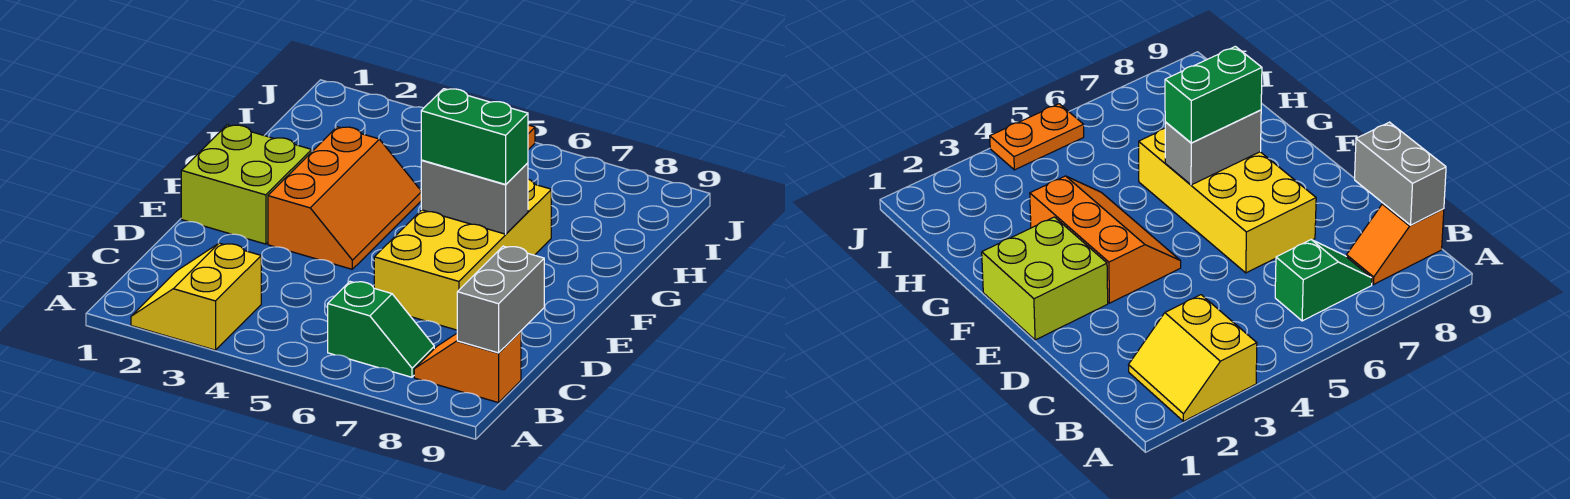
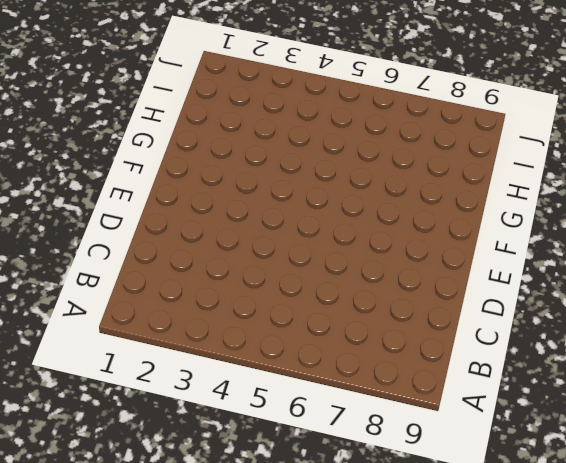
none -> yellow 2x2 slope [131,243,261,350]
none -> green 1x2 slope [328,282,434,377]

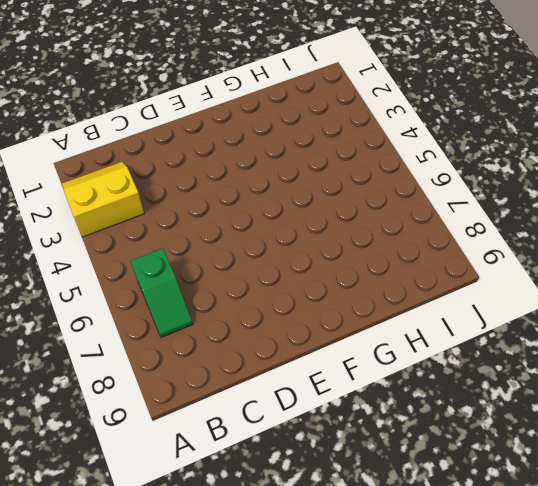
none -> orange 1x2 slope [414,331,521,403]
none -> yellow 2x4 brick [374,179,551,330]

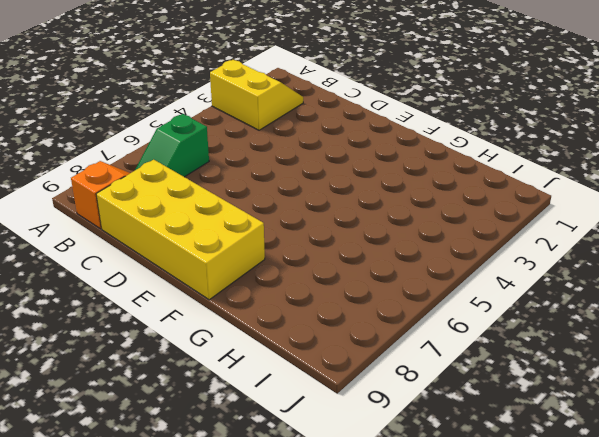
yellow 2x4 brick [96,160,265,300] -> yellow 2x4 brick moved to [374,179,551,330]
none -> lime 2x2 brick [181,125,312,244]
none -> orange 2x3 slope [268,127,421,269]

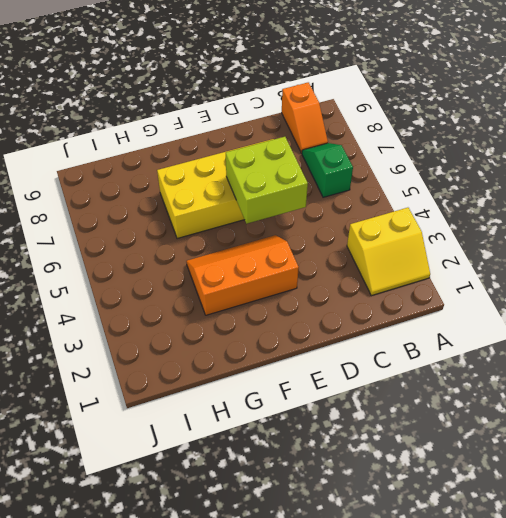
lime 2x2 brick [226,137,308,224] -> lime 2x2 brick moved to [181,125,312,244]
none -> orange 1x2 plate [990,104,1084,170]
none -> grey 1x2 brick [457,246,544,353]

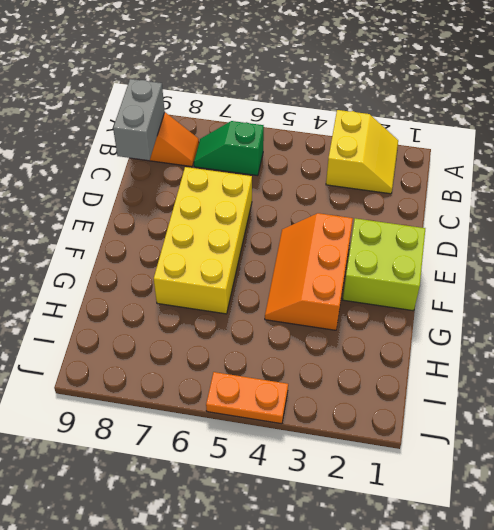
none -> grey 1x2 brick [421,160,528,234]
none -> green 1x2 brick [421,89,528,184]

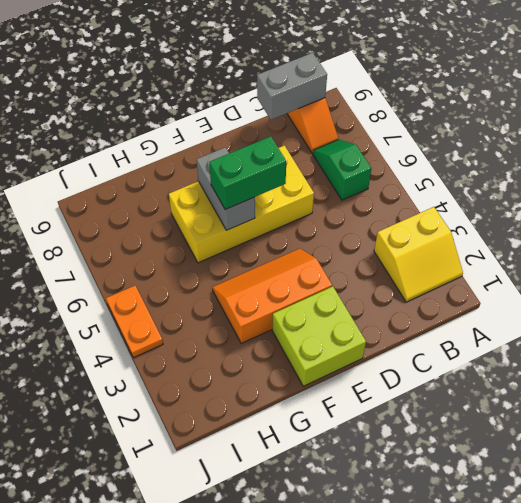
green 1x2 brick [209,136,286,209] -> green 1x2 brick turned to [421,89,528,184]

